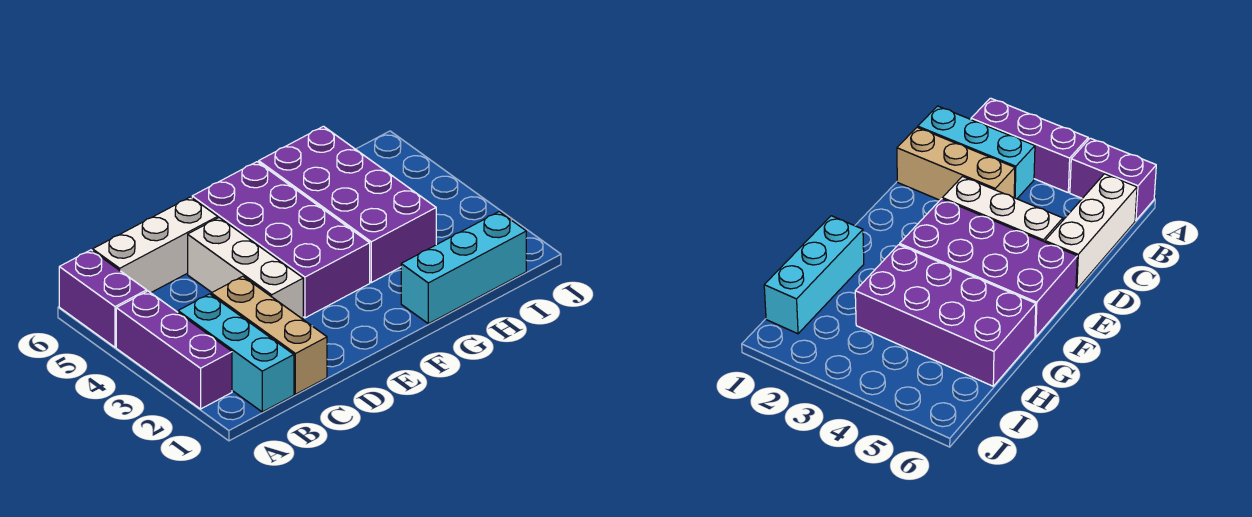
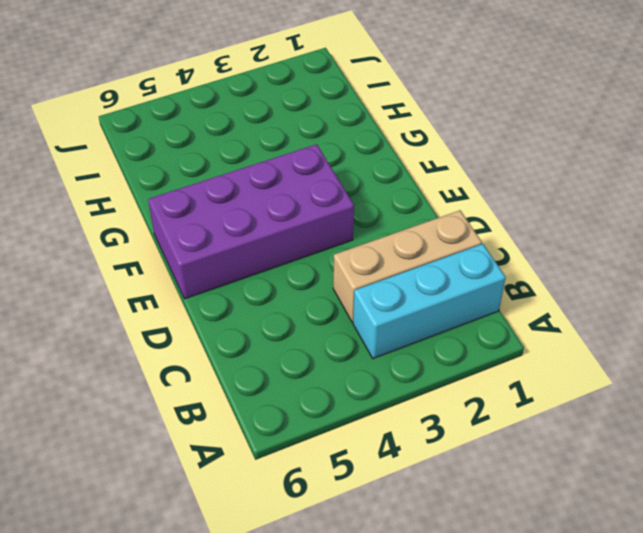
none -> purple 1x3 brick [116,291,232,409]
none -> purple 1x2 brick [59,250,147,347]

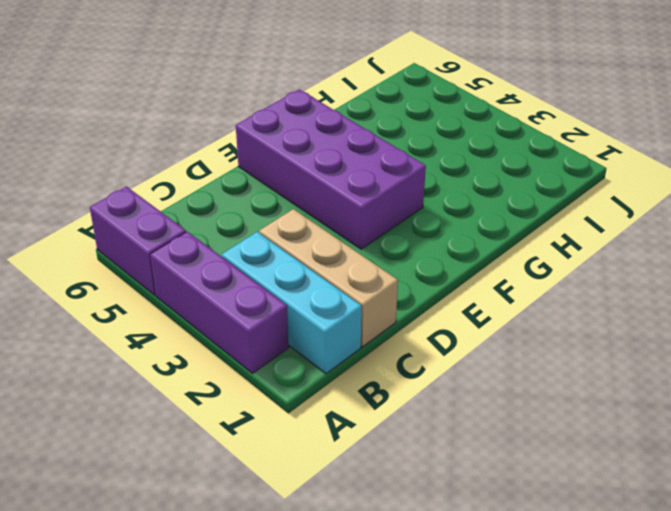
none -> white 1x3 brick [93,197,218,293]
none -> white 1x3 brick [188,218,303,319]

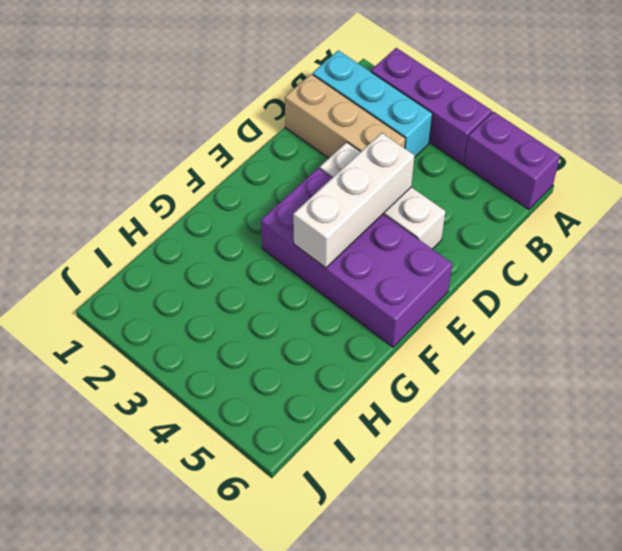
white 1x3 brick [293,133,415,268] -> white 1x3 brick moved to [93,197,218,293]
none -> cyan 1x3 brick [401,212,526,324]
none -> purple 2x4 brick [259,126,436,283]

